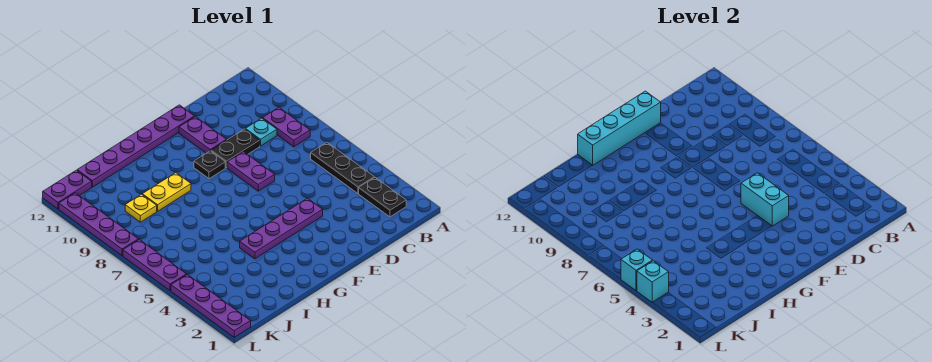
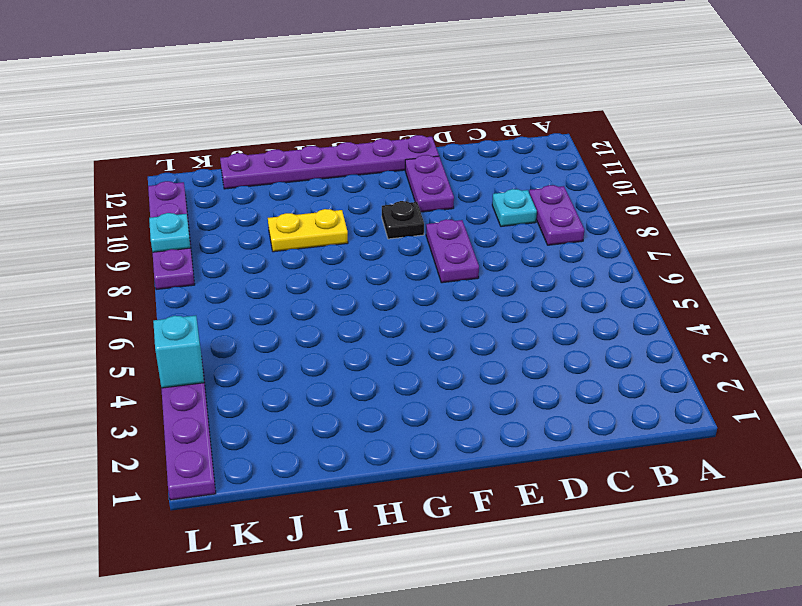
cyan 1x1 plate [149,213,191,252] -> none
none -> black 1x2 plate [359,177,406,217]
none -> black 1x3 plate [311,143,374,193]
none -> black 1x2 plate [211,129,260,168]

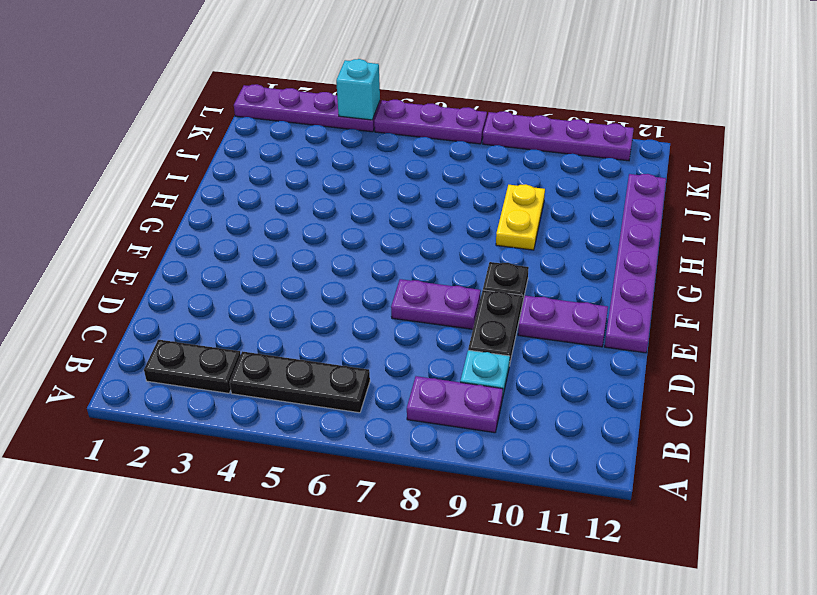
none -> purple 1x4 plate [240,198,323,259]
none -> yellow 1x1 plate [125,194,157,222]
none -> purple 1x2 plate [43,170,92,209]

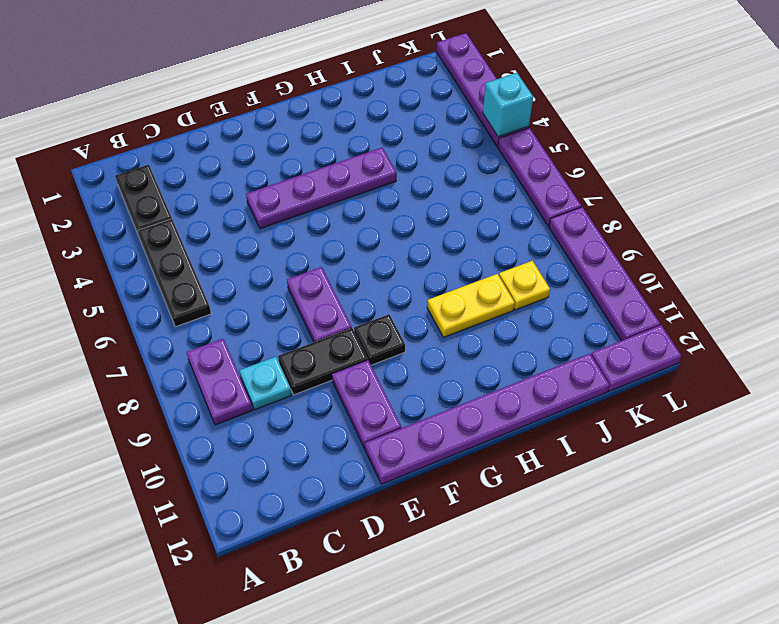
none -> cyan 1x2 brick [741,173,789,226]
none -> cyan 1x4 brick [578,91,661,165]
none -> cyan 1x1 brick [621,249,653,291]

